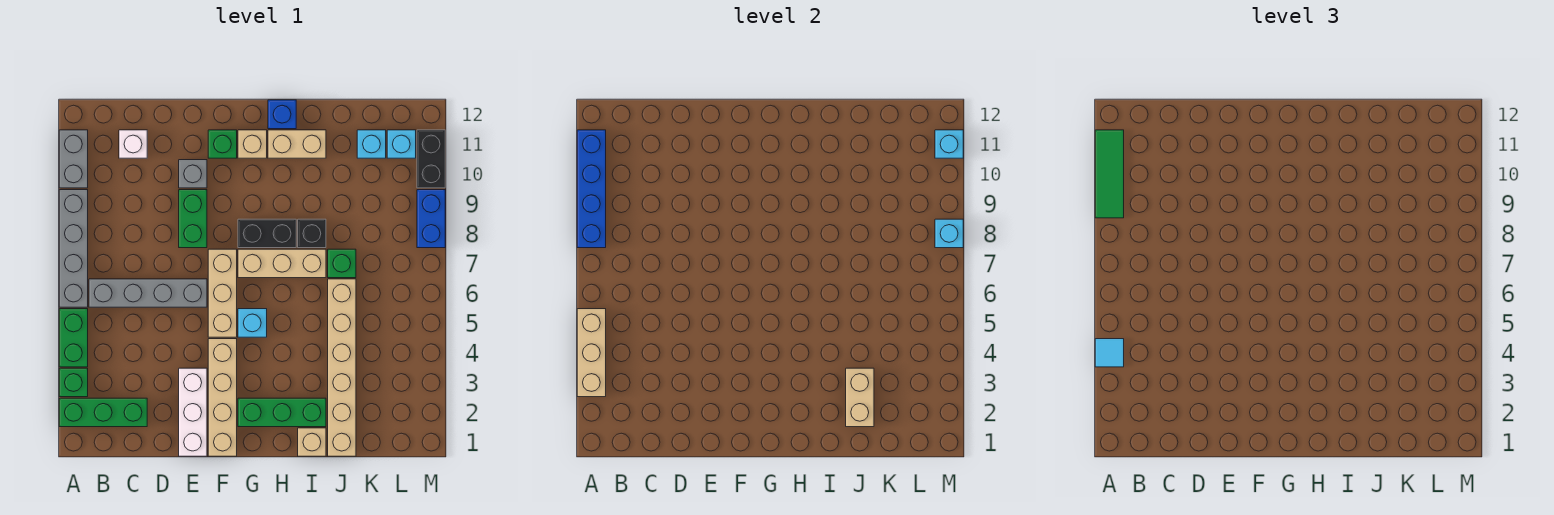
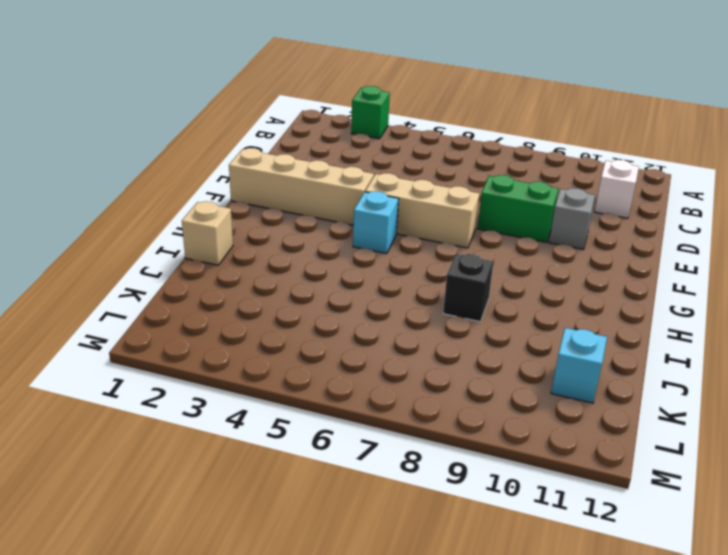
none -> green 1x3 brick [59,398,147,427]
none -> green 1x2 brick [59,309,88,367]
none -> grey 1x4 brick [59,190,88,307]
none -> grey 1x2 brick [59,130,88,188]

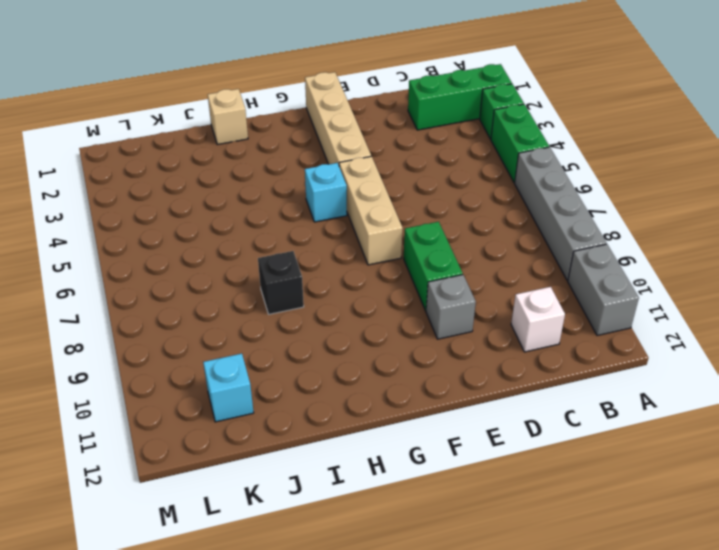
none -> grey 1x4 brick [89,279,207,307]
none -> white 1x3 brick [179,368,207,456]
none -> green 1x1 brick [208,130,237,158]
none -> green 1x3 brick [238,398,326,427]

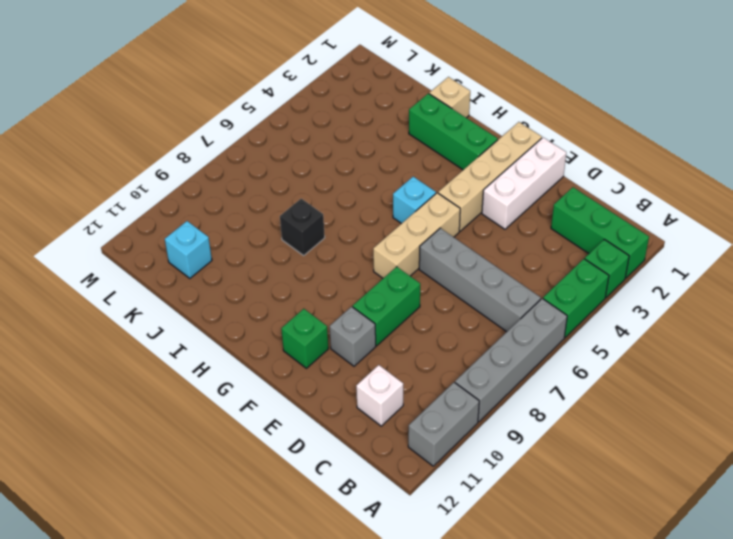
none -> tan 1x3 brick [238,249,326,278]
none -> black 1x2 brick [238,219,296,248]
none -> tan 1x1 brick [238,130,267,158]
none -> tan 1x2 brick [268,130,326,158]

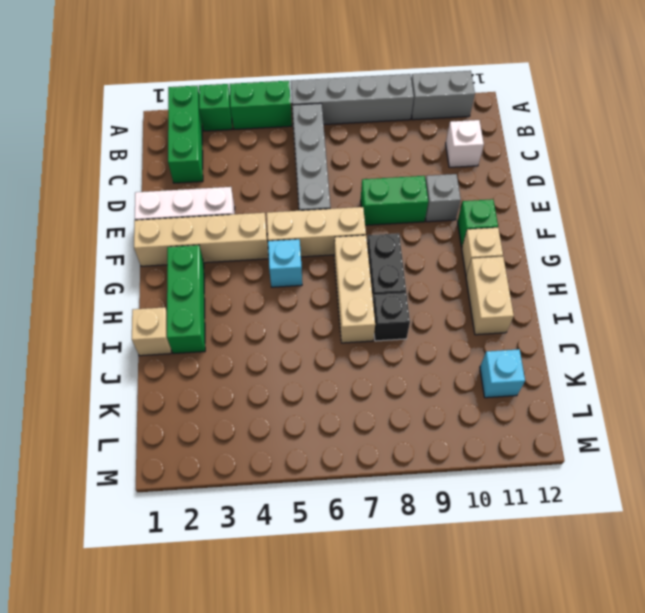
none -> blue 1x1 brick [268,100,296,129]
none -> tan 1x6 brick [328,279,356,456]
none -> green 1x1 brick [328,249,356,278]
none -> cyan 1x1 brick [387,130,416,158]

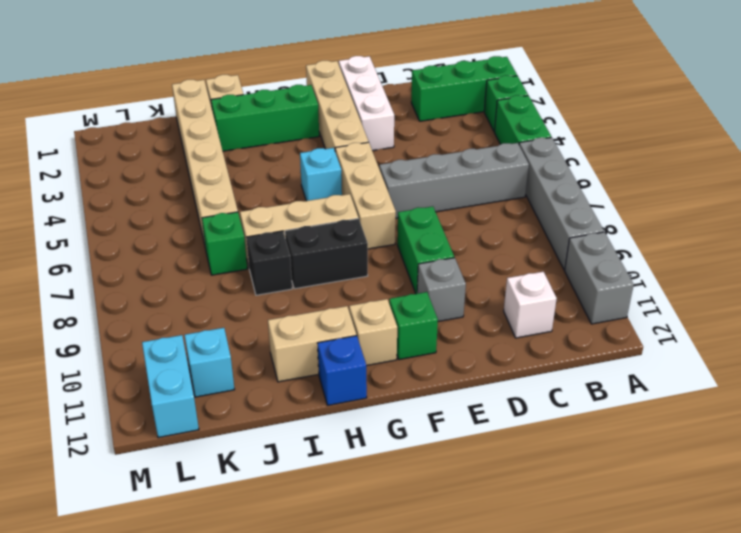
cyan 1x2 brick [142,335,199,438] -> cyan 1x1 brick [387,130,416,158]
none -> blue 1x2 brick [417,190,445,248]
none -> black 1x2 brick [417,130,445,188]
none -> tan 1x3 brick [577,309,606,397]
none -> blue 1x4 brick [577,130,606,248]

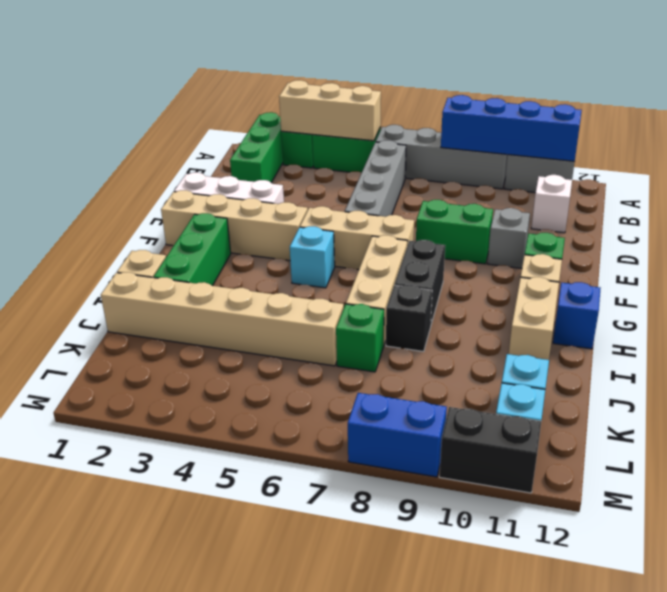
none -> tan 1x2 brick [846,368,874,427]
none -> cyan 1x1 brick [935,219,963,248]
none -> cyan 1x1 brick [935,130,963,158]
none -> cyan 1x1 tile [1095,339,1124,367]

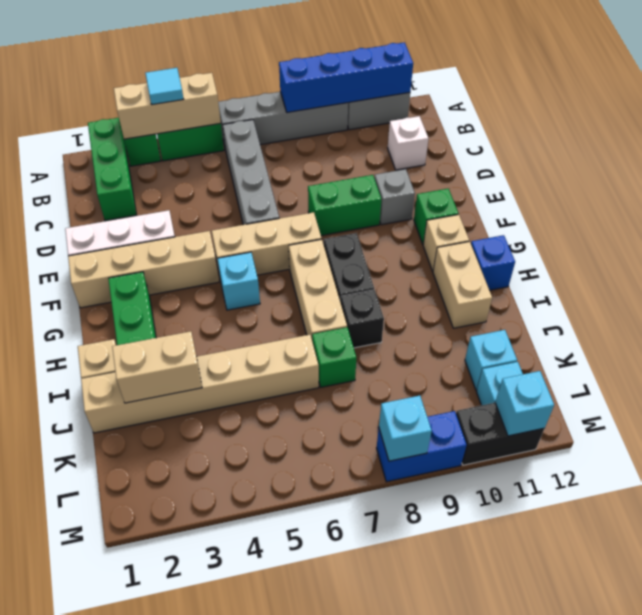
none -> green 1x3 tile [1095,130,1124,218]

